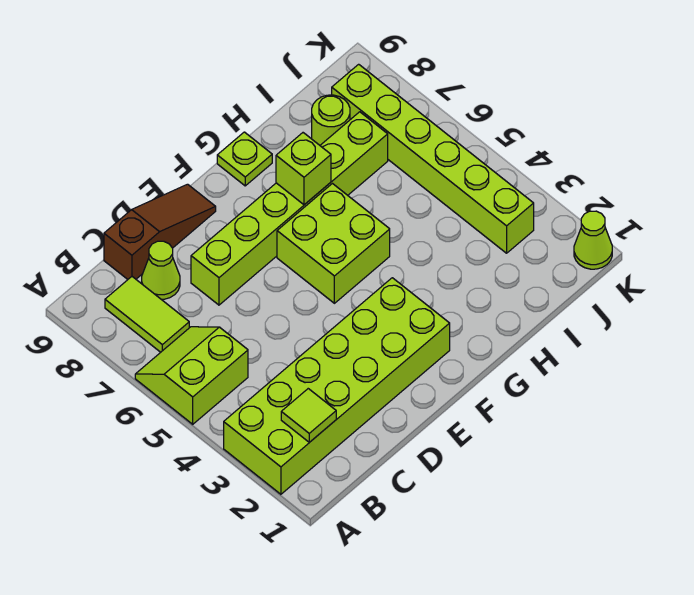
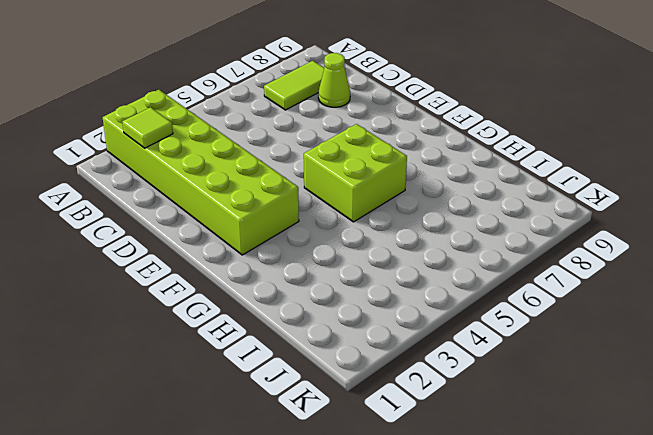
none -> lime 2x2 slope [135,327,248,424]
none -> brown 1x3 slope [104,184,216,279]
none -> lime 1x6 brick [191,112,388,305]

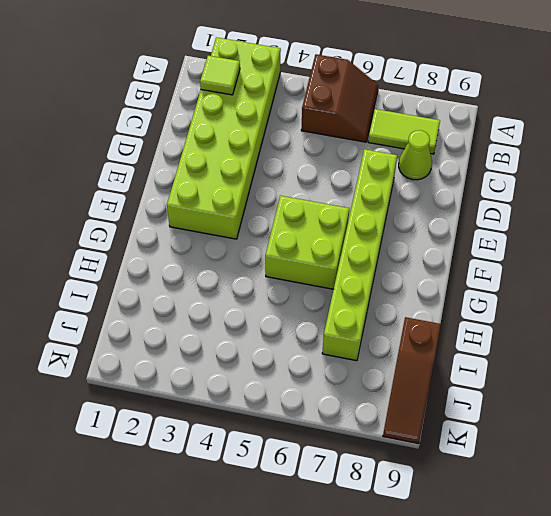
brown 2x2 slope [301,54,378,142] -> lime 2x2 slope [135,327,248,424]
brown 1x3 slope [383,317,441,444] -> brown 1x3 slope moved to [104,184,216,279]
none -> lime 1x1 plate [217,132,272,186]
none -> lime 1x1 round brick [312,95,350,145]
none -> lime 1x6 brick [332,64,534,253]

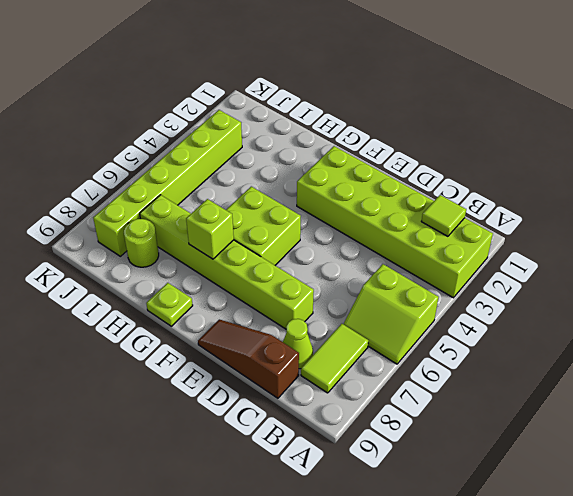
none -> lime 1x1 cone [574,211,612,269]

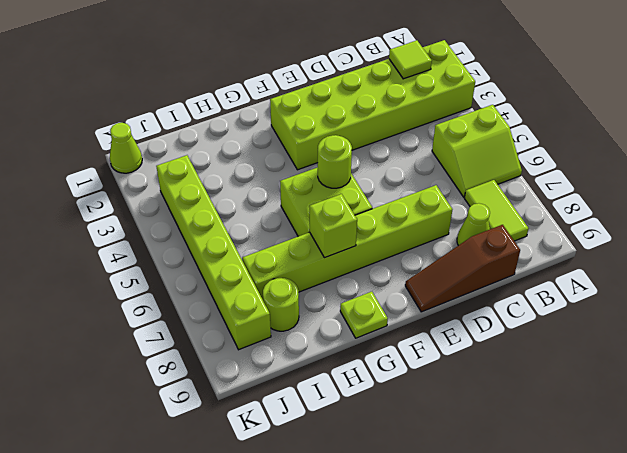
lime 1x1 round brick [318,135,352,188] -> none

